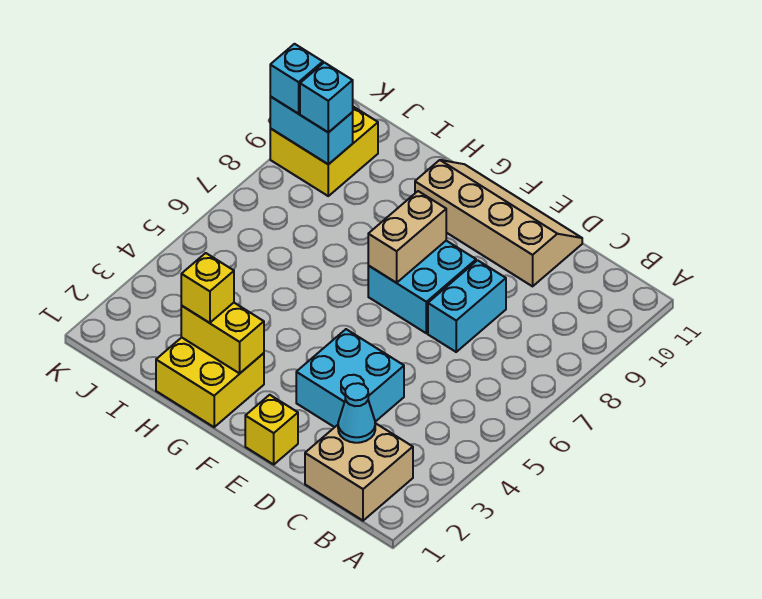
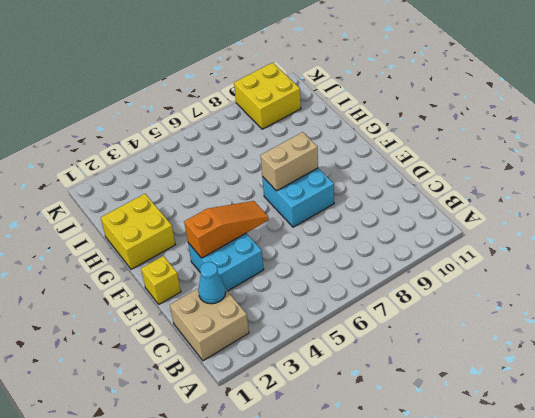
orange 1x3 slope [184,201,269,258] -> none
none -> cyan 1x2 brick [428,260,506,352]
none -> tan 2x4 slope [415,160,582,286]
none -> yellow 1x2 brick [181,303,264,374]

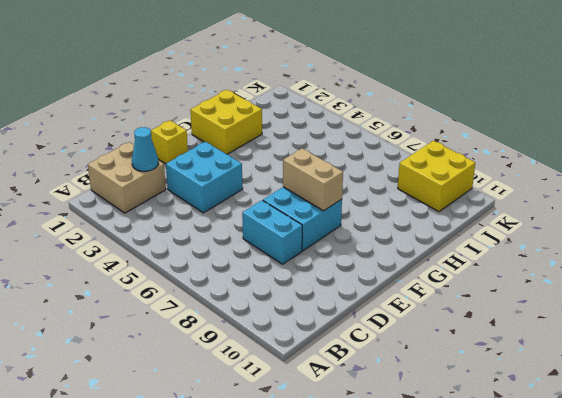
none -> tan 2x4 slope [415,160,582,286]
none -> yellow 1x2 brick [181,303,264,374]
none -> cyan 1x2 brick [270,97,353,164]

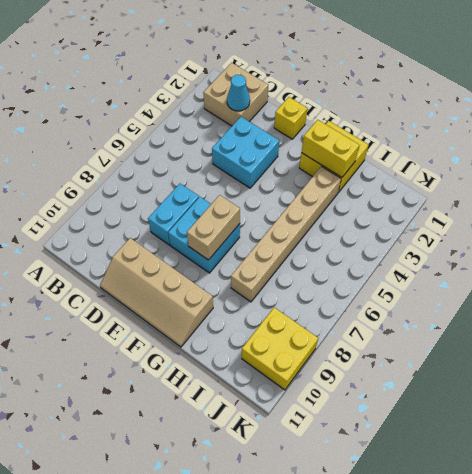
tan 1x6 brick [231,167,341,302] -> none
none -> cyan 1x2 brick [270,97,353,164]
none -> yellow 1x1 brick [181,253,234,323]
none -> cyan 1x1 brick [300,62,353,132]

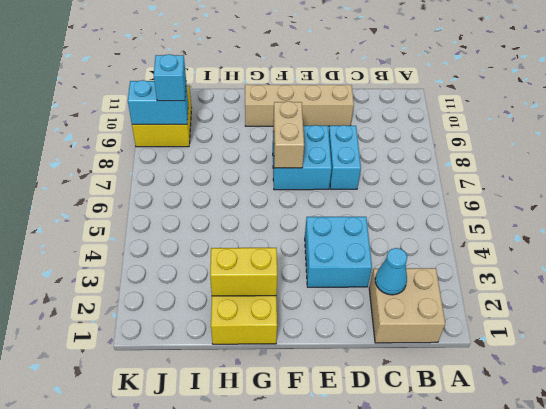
none -> yellow 1x1 brick [245,395,298,464]
none -> yellow 1x1 brick [181,253,234,323]
none -> cyan 1x1 brick [270,44,323,114]

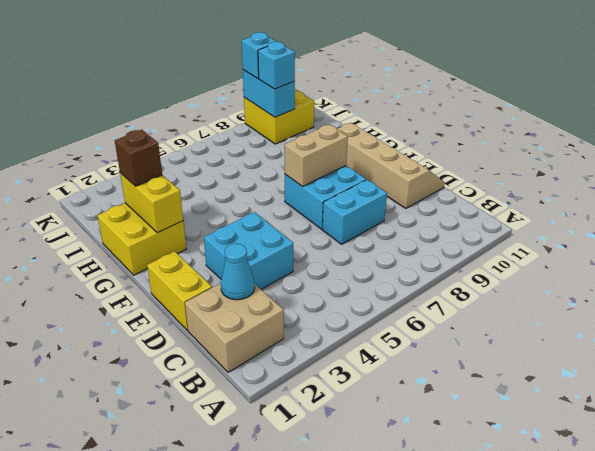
yellow 1x2 brick [147,251,212,330] -> yellow 1x1 brick [245,395,298,464]
brown 1x1 brick [115,130,162,186] -> yellow 1x1 brick [181,253,234,323]

